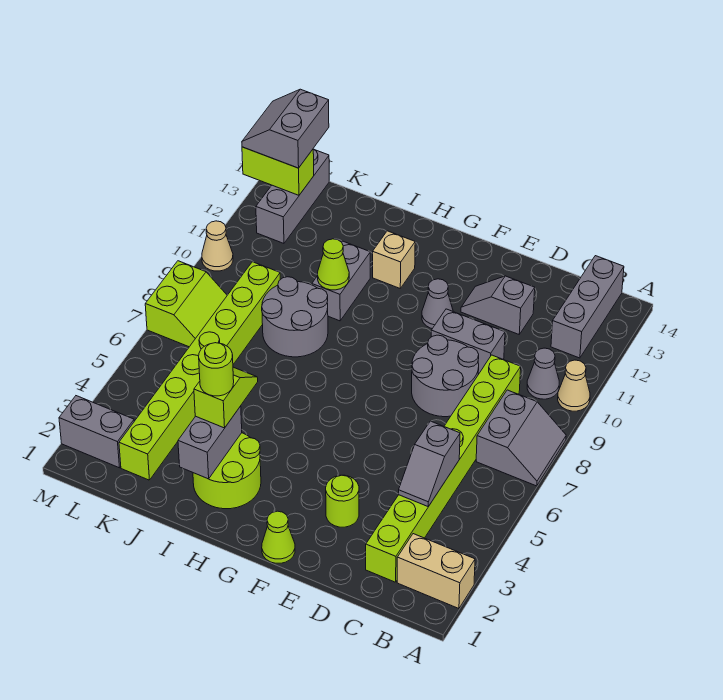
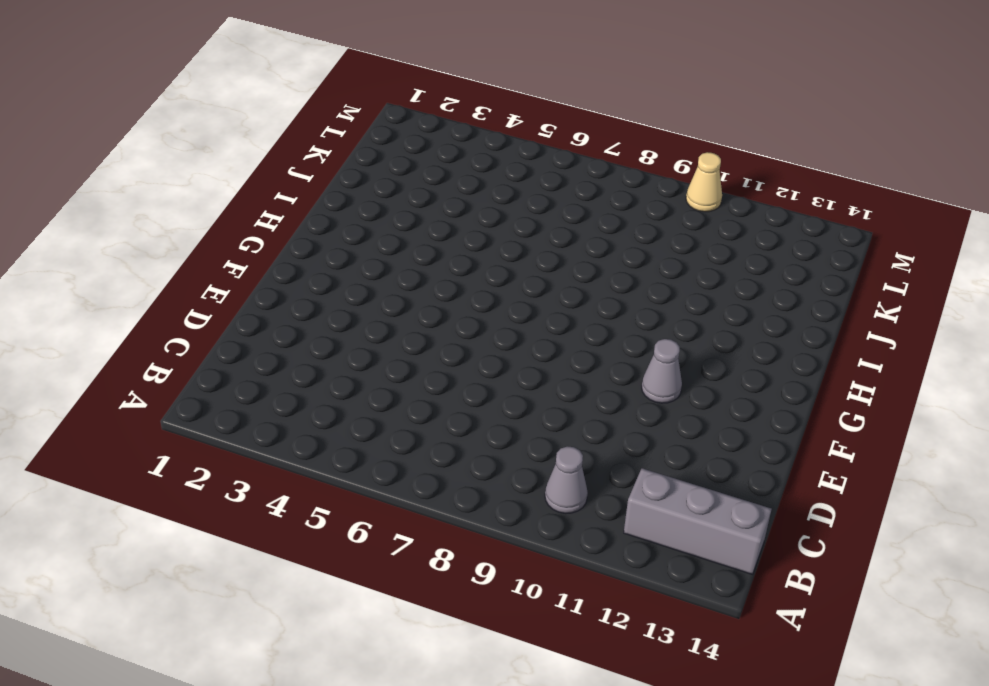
none -> tan 1x2 brick [397,534,475,609]
none -> grey 2x2 slope [476,390,566,486]
none -> tan 1x1 cone [558,360,590,411]

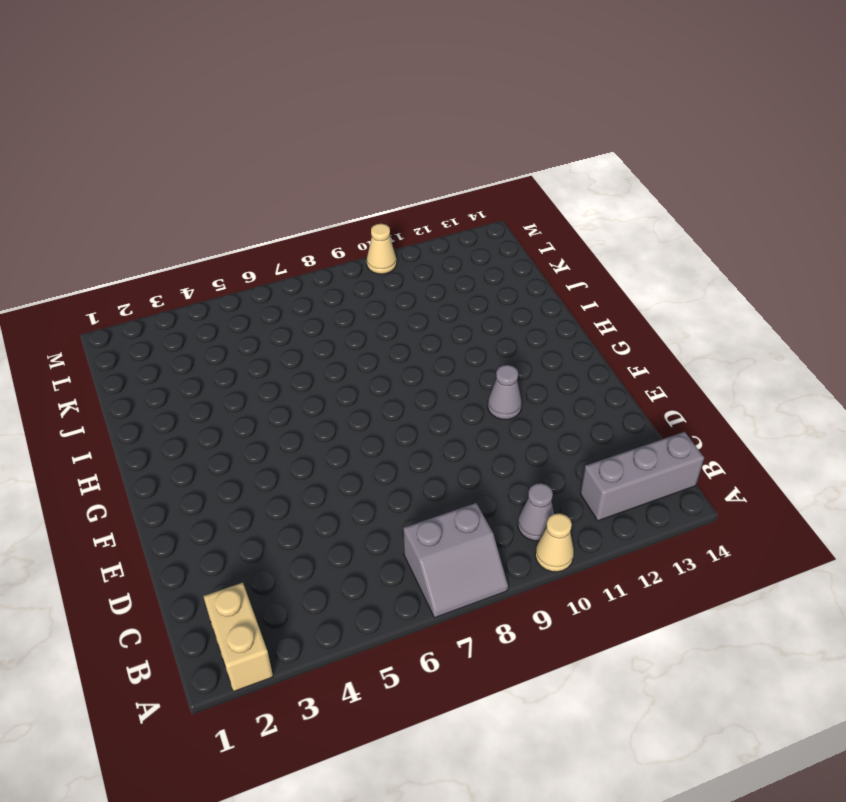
none -> lime 1x8 brick [366,355,521,582]
none -> grey 2x2 round brick [412,335,479,417]
none -> grey 1x2 brick [431,309,505,374]

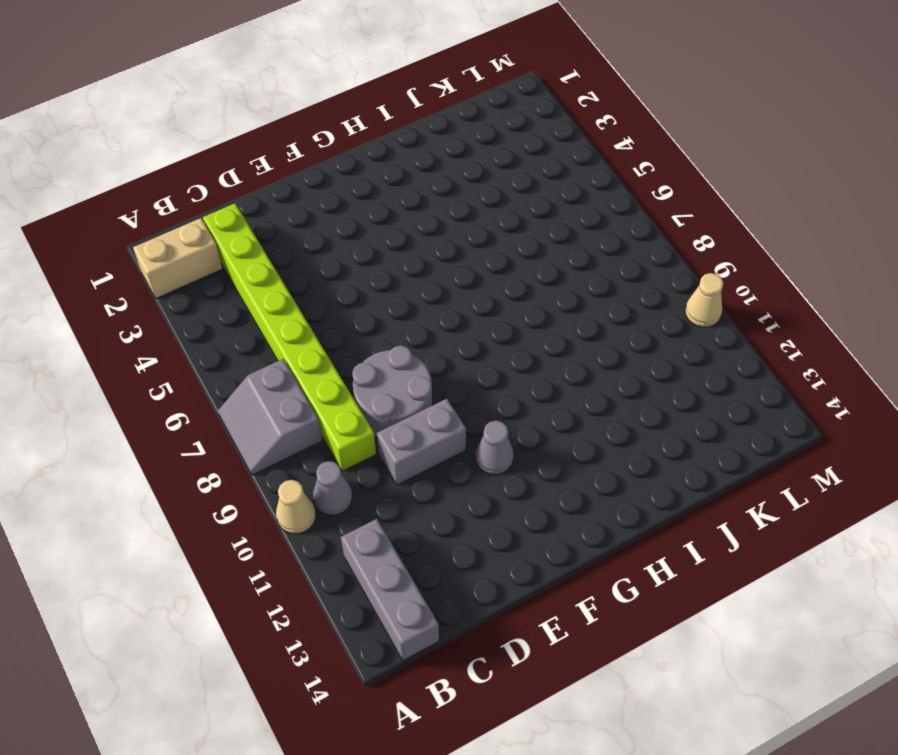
none -> grey 1x2 slope [461,276,535,334]
none -> lime 1x1 round brick [326,475,359,527]
none -> lime 1x1 cone [262,511,295,563]

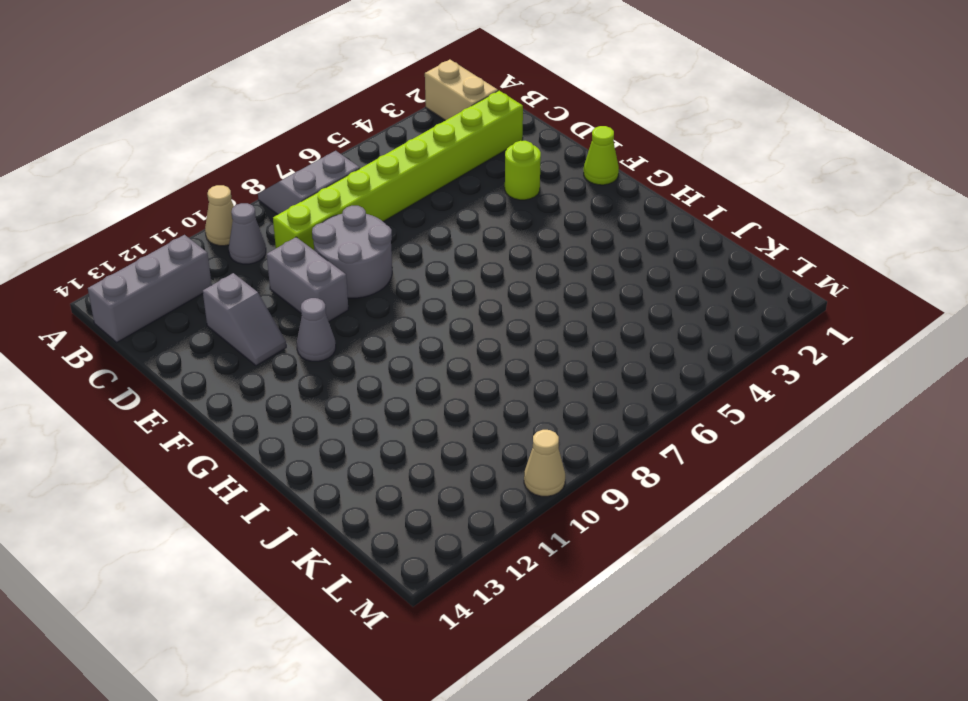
none -> lime 2x2 round brick [193,433,261,509]
none -> tan 1x1 brick [373,231,415,288]
none -> grey 2x2 round brick [262,277,328,357]

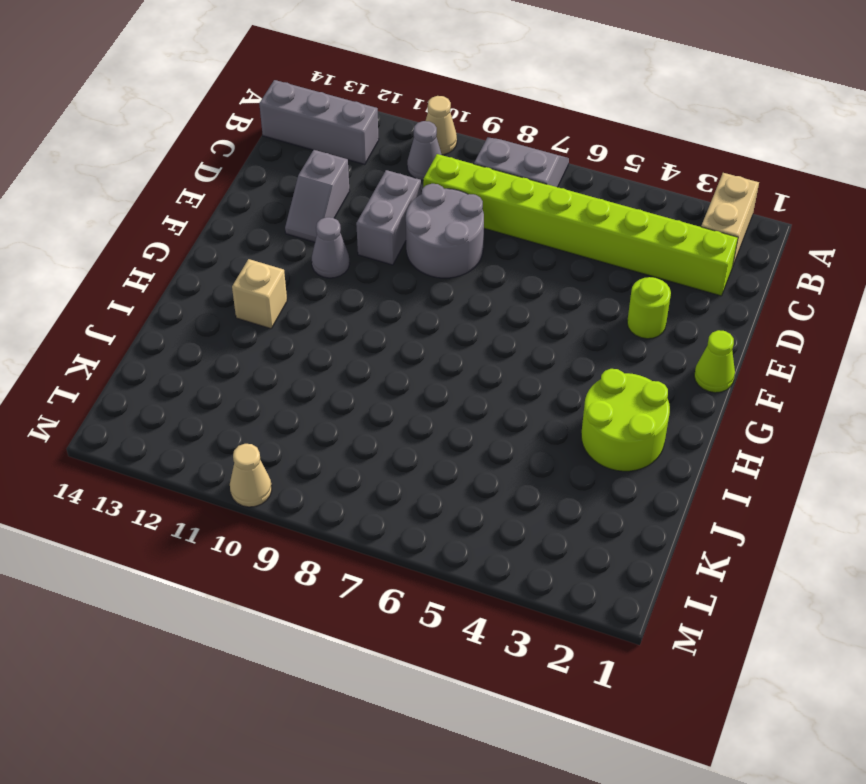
none -> grey 2x2 round brick [262,277,328,357]
none -> grey 1x2 brick [312,241,370,321]
none -> lime 1x8 brick [119,262,280,480]

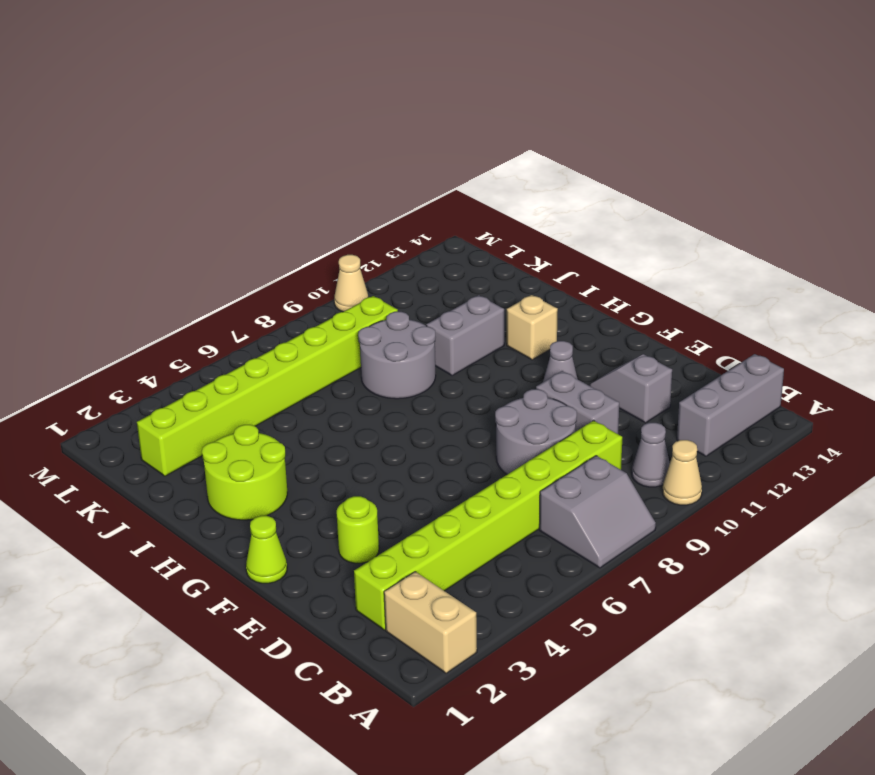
none -> grey 1x2 brick [59,396,134,468]
none -> lime 2x2 slope [145,261,227,347]
none -> grey 1x3 brick [256,149,329,243]

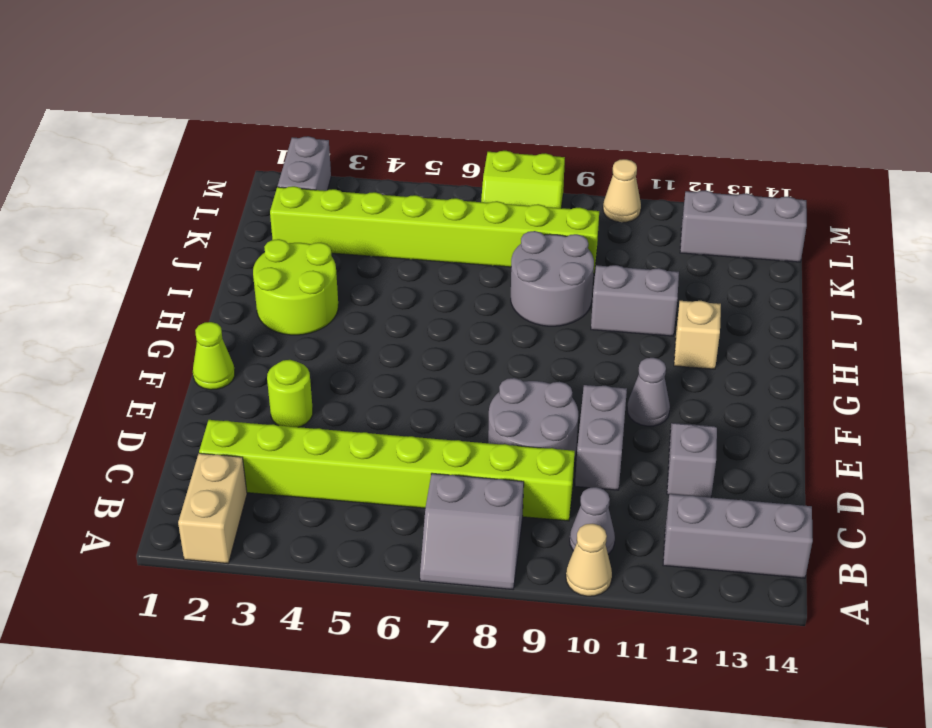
none -> grey 1x2 slope [398,421,460,506]
none -> grey 1x2 brick [178,406,242,479]
none -> lime 1x1 cone [318,239,349,290]

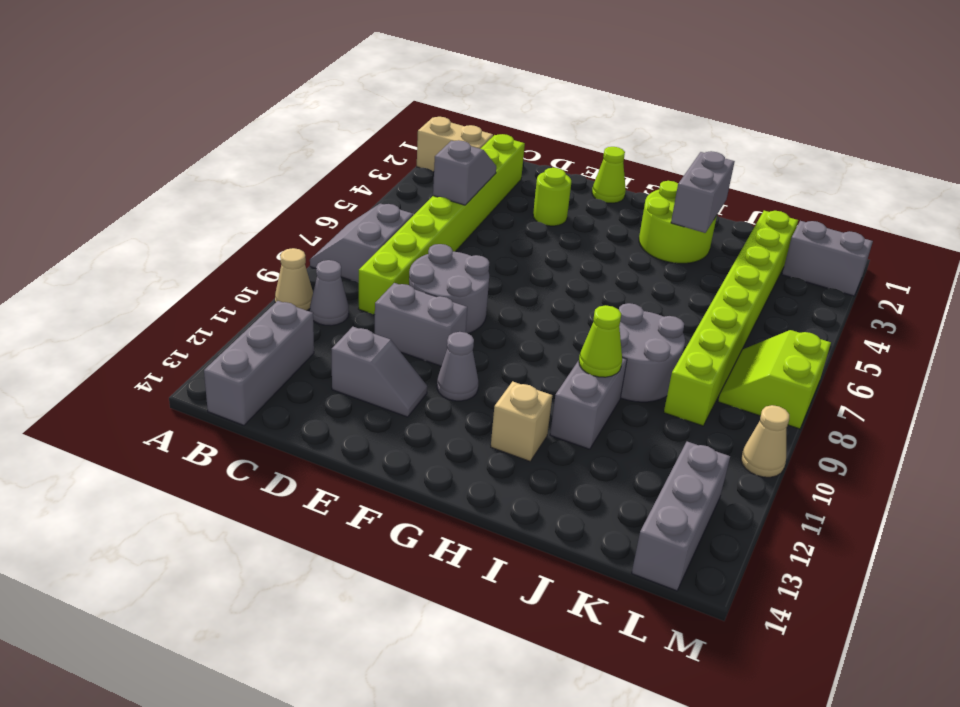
none -> lime 1x2 brick [242,147,314,195]
none -> lime 1x2 slope [194,367,258,428]
none -> grey 2x2 slope [242,89,329,168]

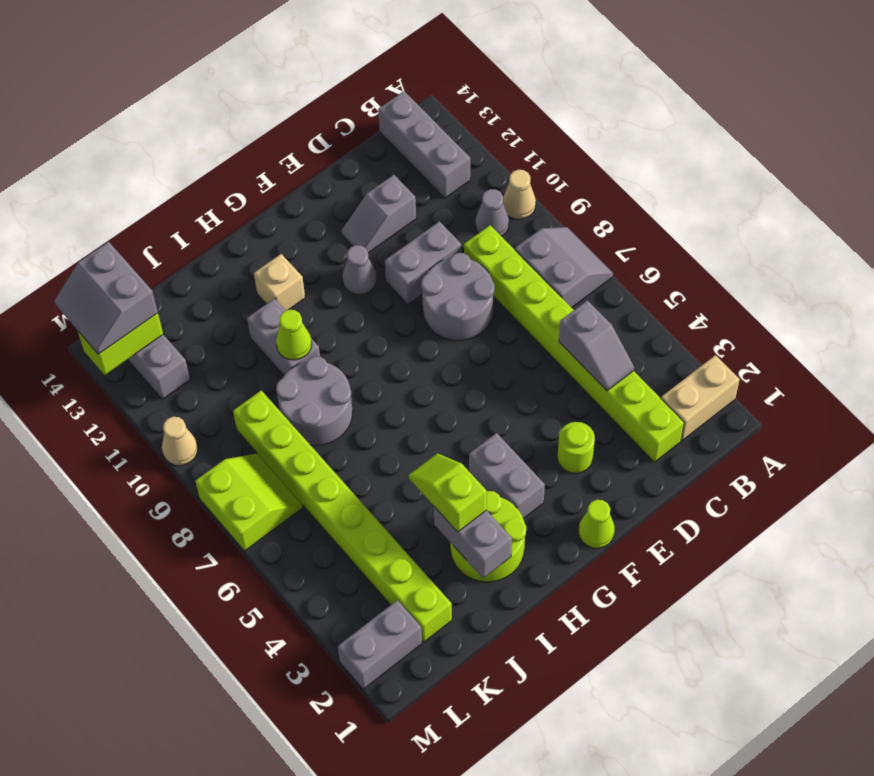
grey 1x2 brick [469,433,545,519] -> none
none -> lime 1x1 round brick [199,343,234,396]

